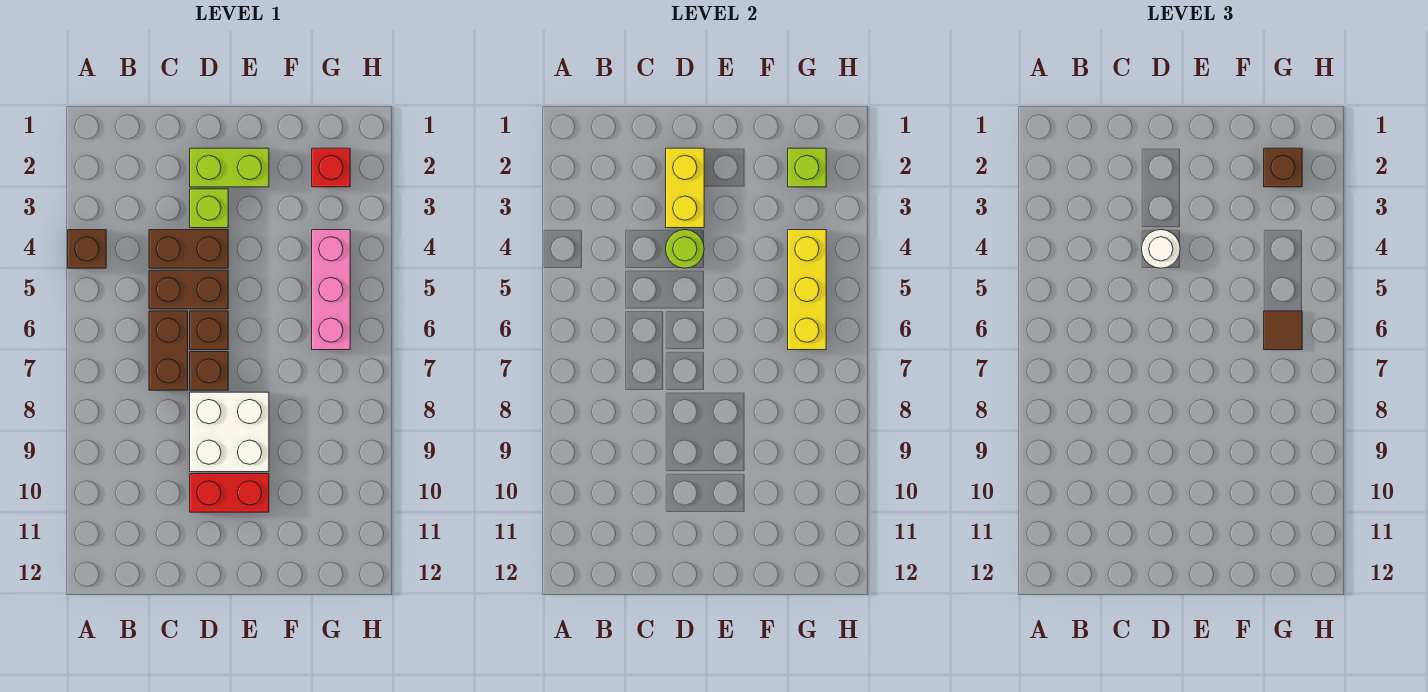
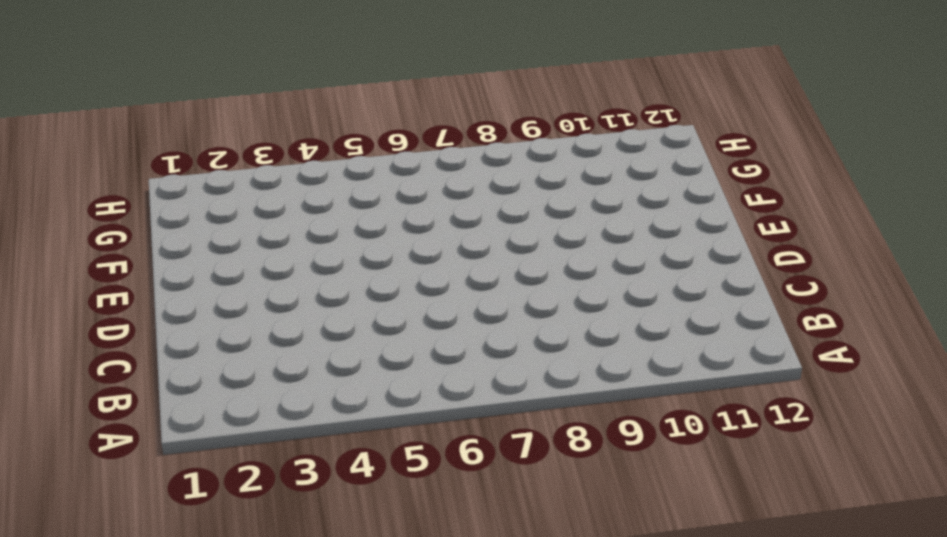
none -> brown 1x1 brick [68,230,106,268]
none -> brown 1x2 brick [149,230,228,268]
none -> brown 1x2 brick [149,270,228,309]

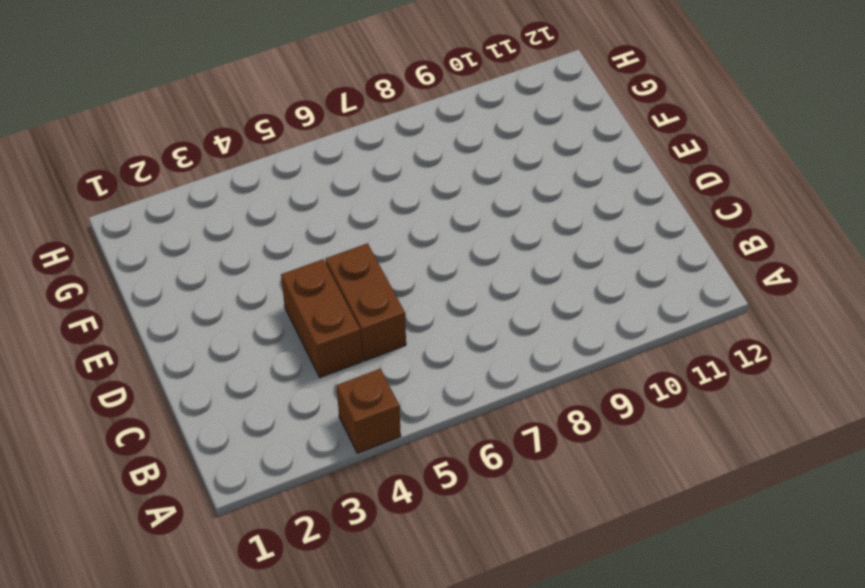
none -> brown 1x2 brick [149,311,188,390]
none -> lime 1x2 brick [190,148,269,187]
none -> lime 1x1 brick [190,189,228,228]

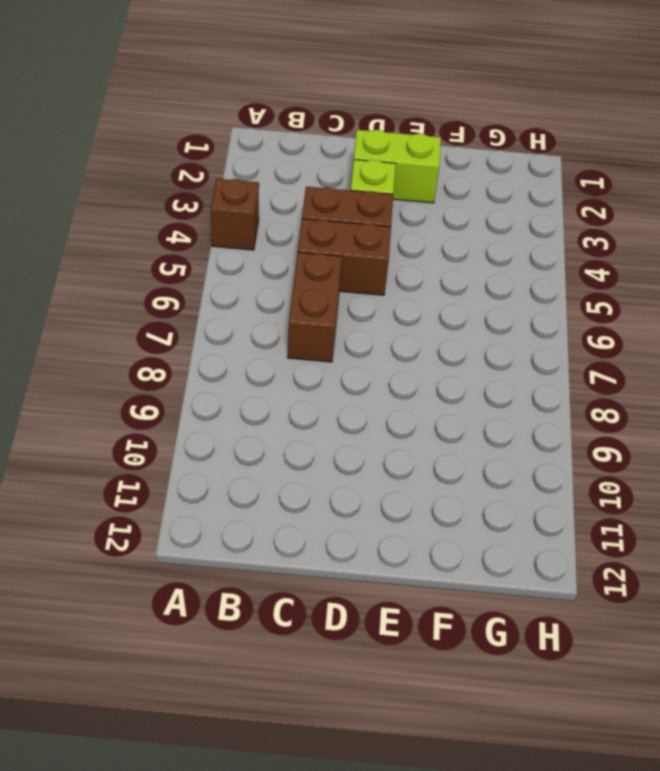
none -> brown 1x1 brick [190,311,228,350]
none -> brown 1x1 brick [190,352,228,390]
none -> white 2x2 brick [190,392,269,472]

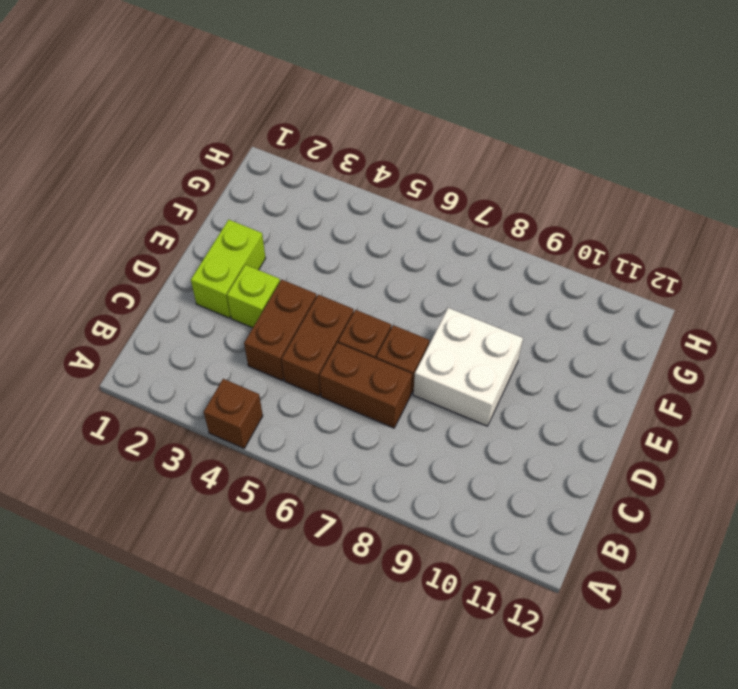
none -> red 1x2 brick [190,474,269,512]
none -> red 1x1 brick [312,148,350,187]
none -> pink 1x3 brick [312,230,350,350]

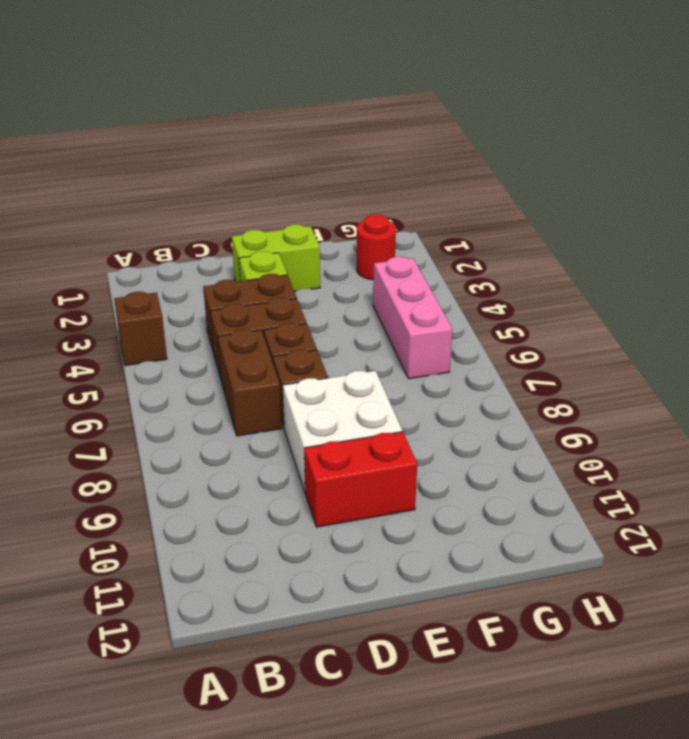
red 1x1 round brick [356,215,396,280] -> red 1x1 brick [312,148,350,187]
none -> yellow 1x2 brick [666,148,704,228]
none -> lime 1x1 round brick [666,230,704,268]
none -> lime 1x1 brick [788,148,826,187]

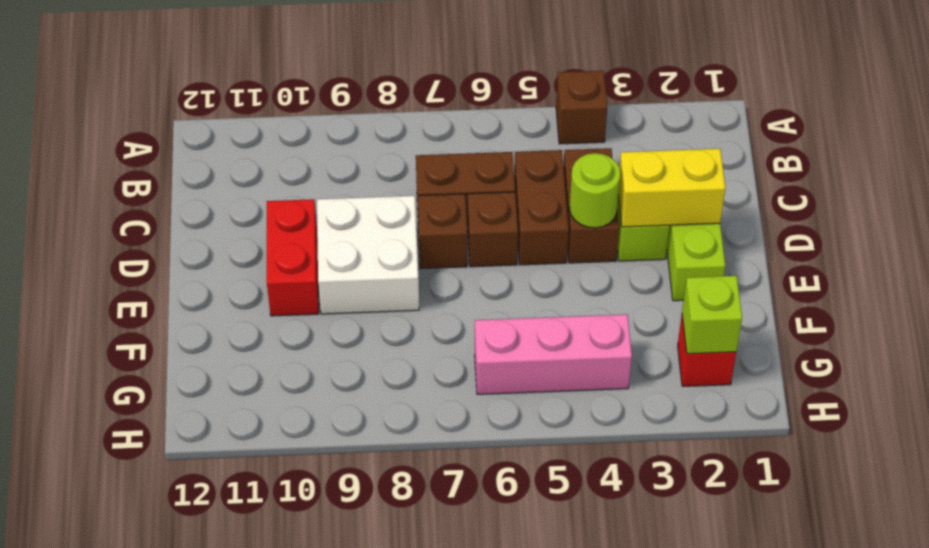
none -> yellow 1x3 brick [788,230,826,350]
none -> white 1x1 round brick [1142,230,1180,268]
none -> brown 1x1 brick [1264,148,1302,187]

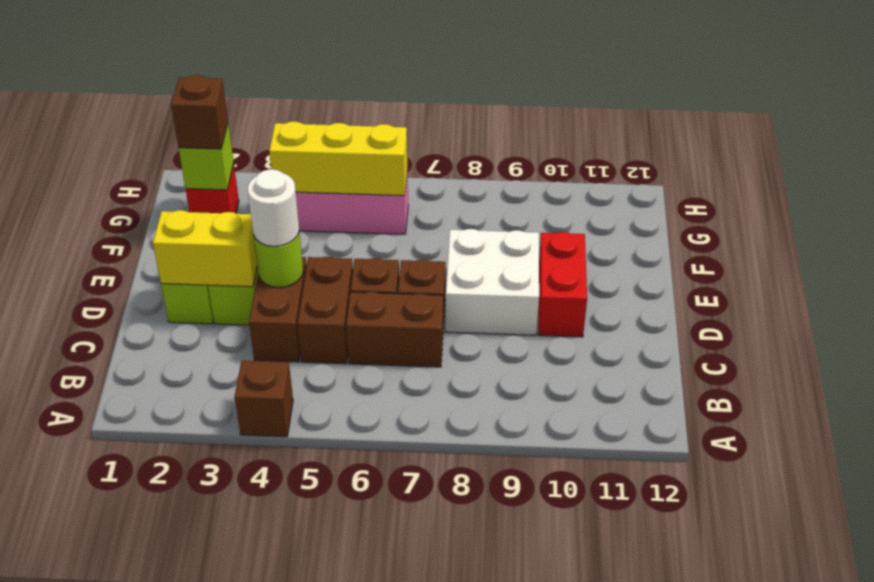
none -> brown 1x1 tile [1264,311,1302,350]

